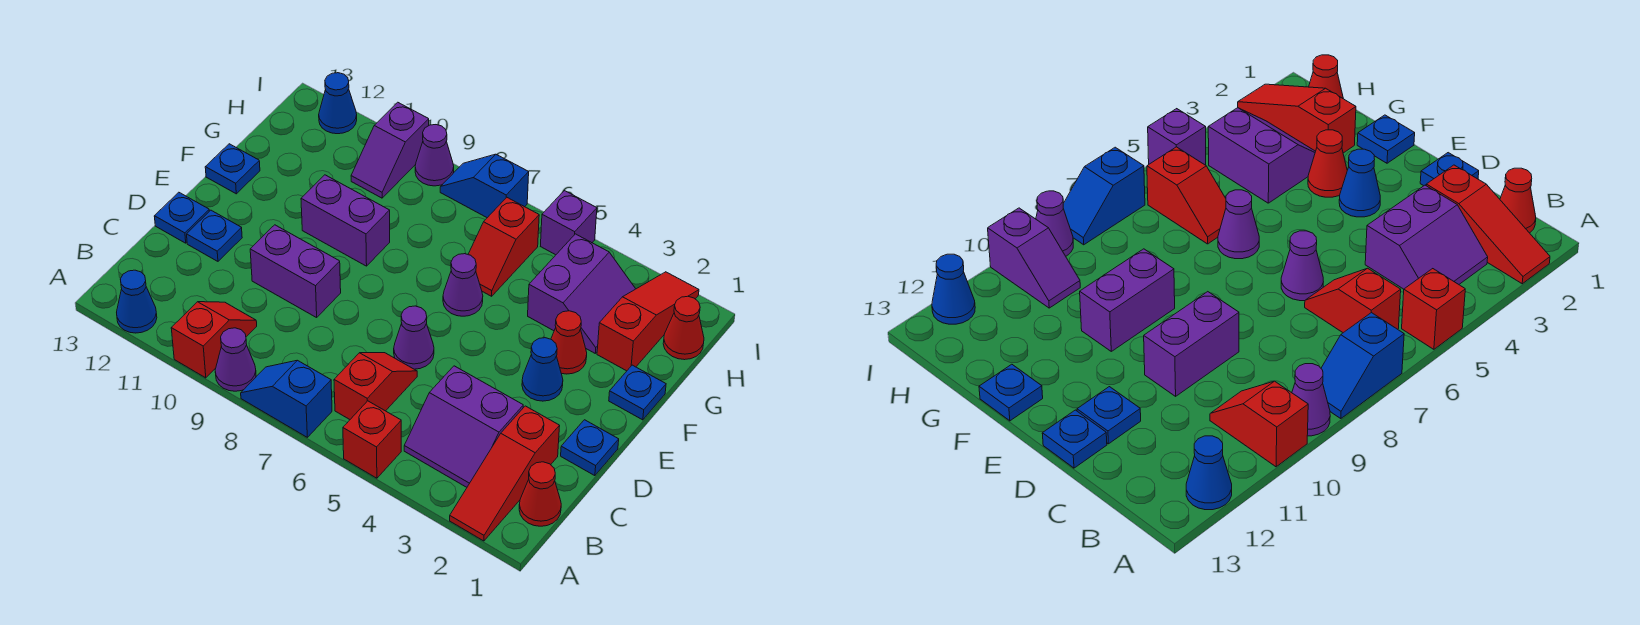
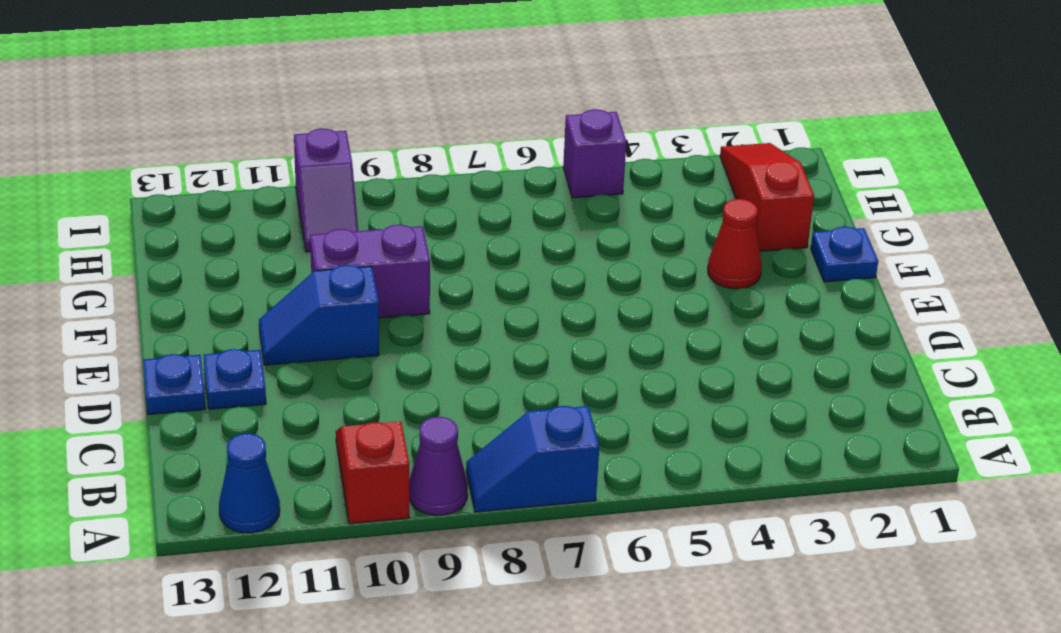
blue 1x2 slope [259,265,379,365] -> blue 1x2 slope moved to [440,154,529,218]
none -> red 1x3 slope [450,406,560,541]
none -> red 1x1 brick [343,401,401,478]
none -> red 1x1 cone [519,462,561,526]

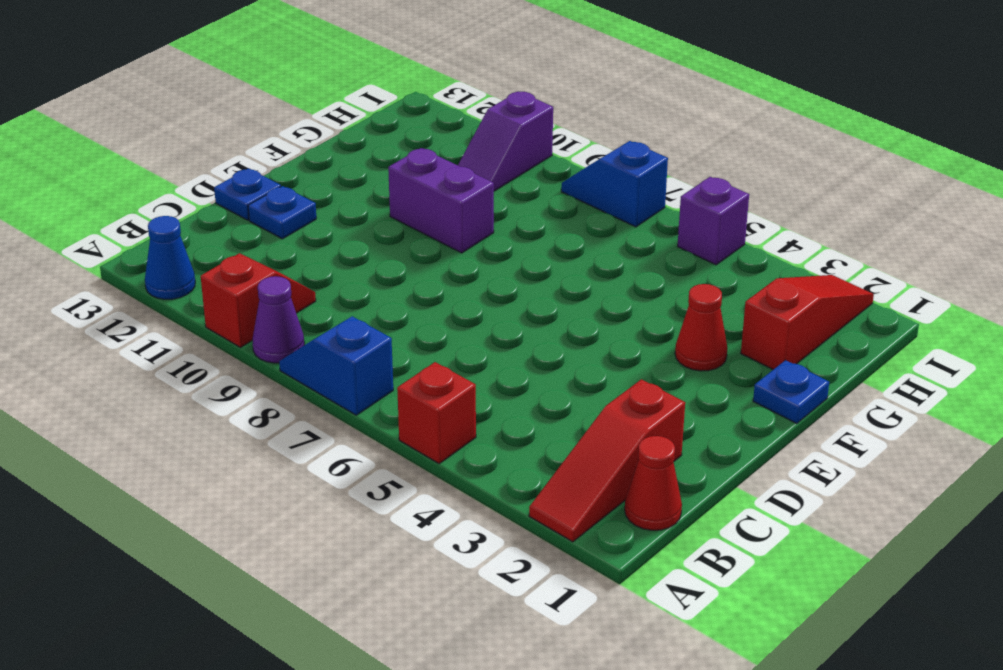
none -> purple 2x2 slope [404,366,523,487]
none -> red 1x2 slope [334,353,417,419]
none -> blue 1x1 plate [561,420,619,476]

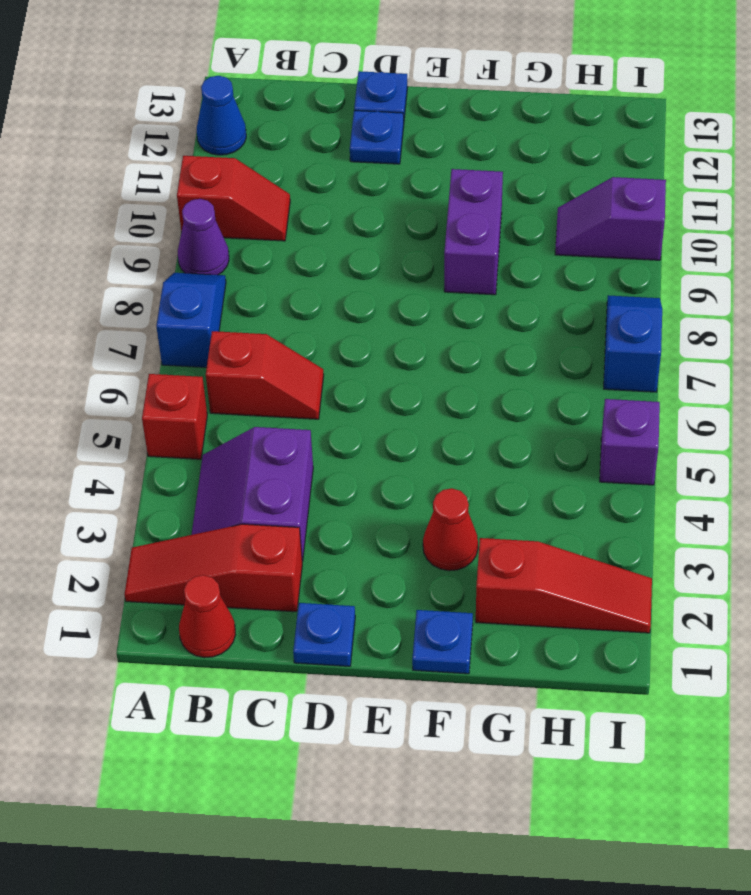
none -> purple 1x1 cone [394,306,434,369]
none -> purple 1x2 brick [250,225,341,318]
none -> blue 1x1 cone [522,338,563,401]

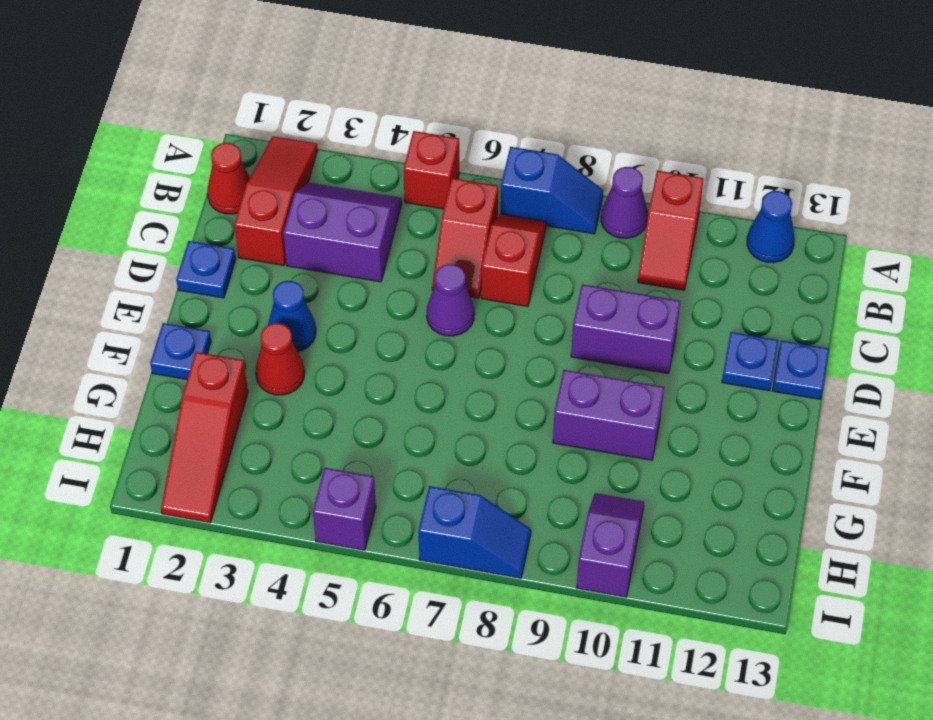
red 1x2 slope [481,214,546,306] -> red 1x2 slope moved to [468,198,539,296]
none -> purple 1x1 cone [443,254,483,316]
none -> blue 1x1 plate [205,144,260,194]
none -> purple 2x2 slope [528,234,635,353]

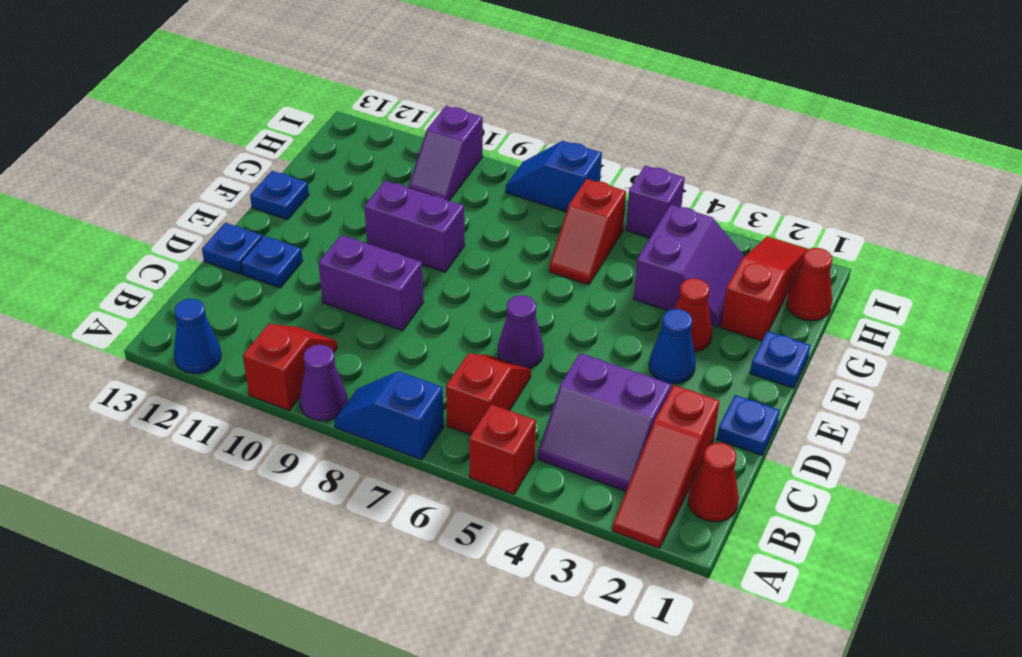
none -> purple 1x1 cone [443,254,483,316]
none -> purple 1x1 cone [415,125,454,186]
none -> blue 1x1 cone [319,73,357,134]

